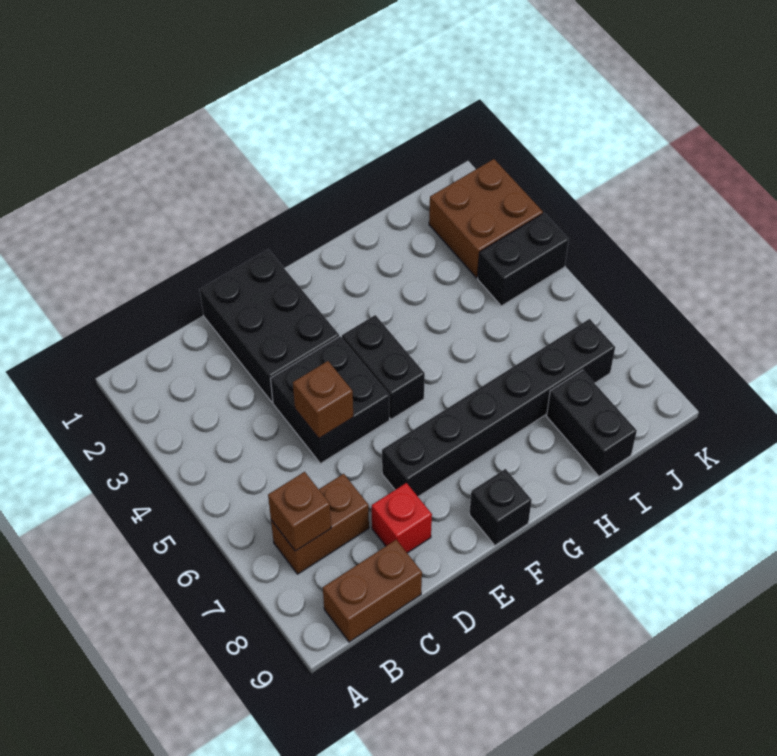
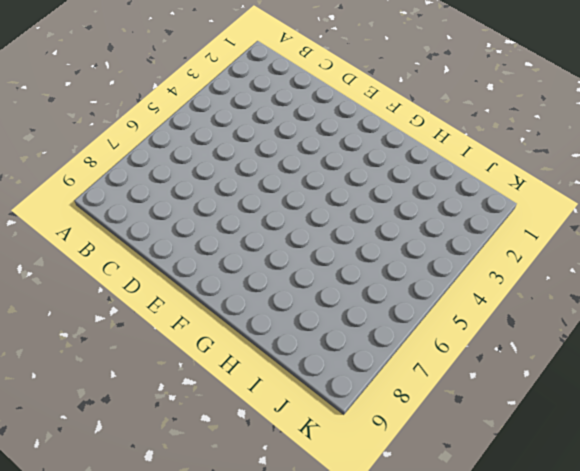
none -> brown 1x2 brick [271,474,369,574]
none -> brown 1x2 brick [323,540,422,642]
none -> black 2x3 brick [200,249,339,402]

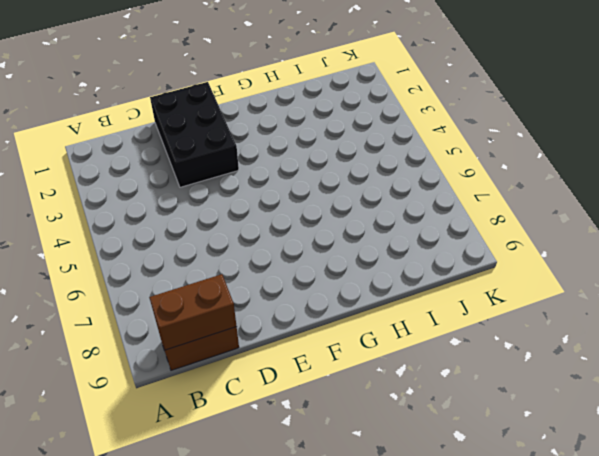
brown 1x2 brick [149,274,237,350] -> brown 1x2 brick moved to [271,474,369,574]
none -> black 2x2 brick [271,336,389,464]
none -> red 1x1 brick [372,483,432,553]
none -> black 1x6 brick [382,319,615,497]

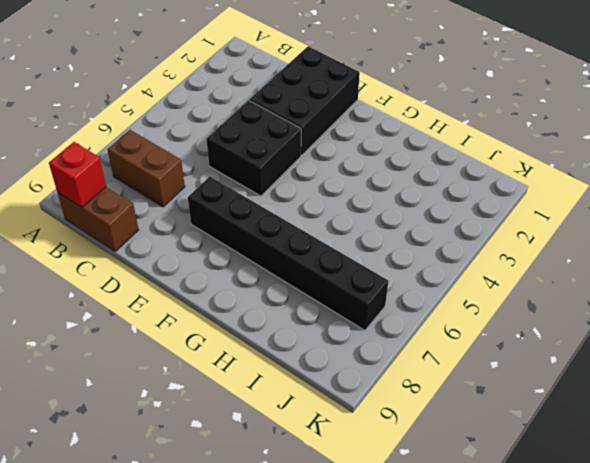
red 1x1 brick [49,142,106,207] -> red 1x1 brick moved to [372,483,432,553]
none -> black 1x2 brick [342,315,425,419]
none -> black 1x1 brick [469,469,532,545]
none -> black 1x2 brick [547,370,637,476]

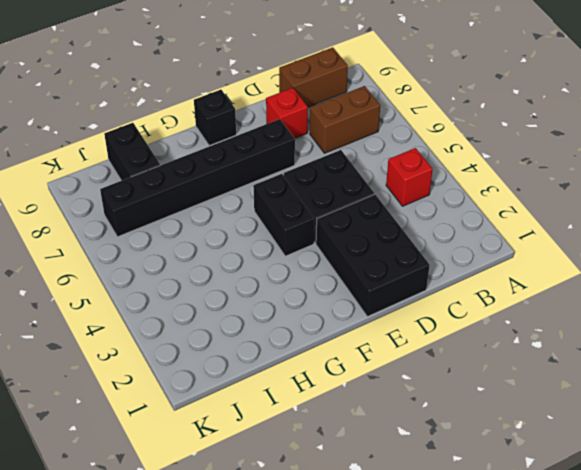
red 1x1 brick [386,148,433,206] -> none
none -> brown 2x2 brick [429,159,543,278]
none -> black 1x2 brick [478,213,569,306]
none -> brown 1x1 brick [268,472,331,551]

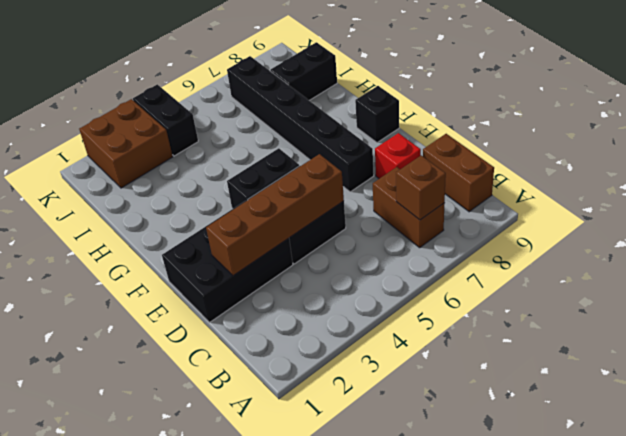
brown 1x4 brick [206,154,344,276] -> brown 1x1 brick [293,361,353,438]

